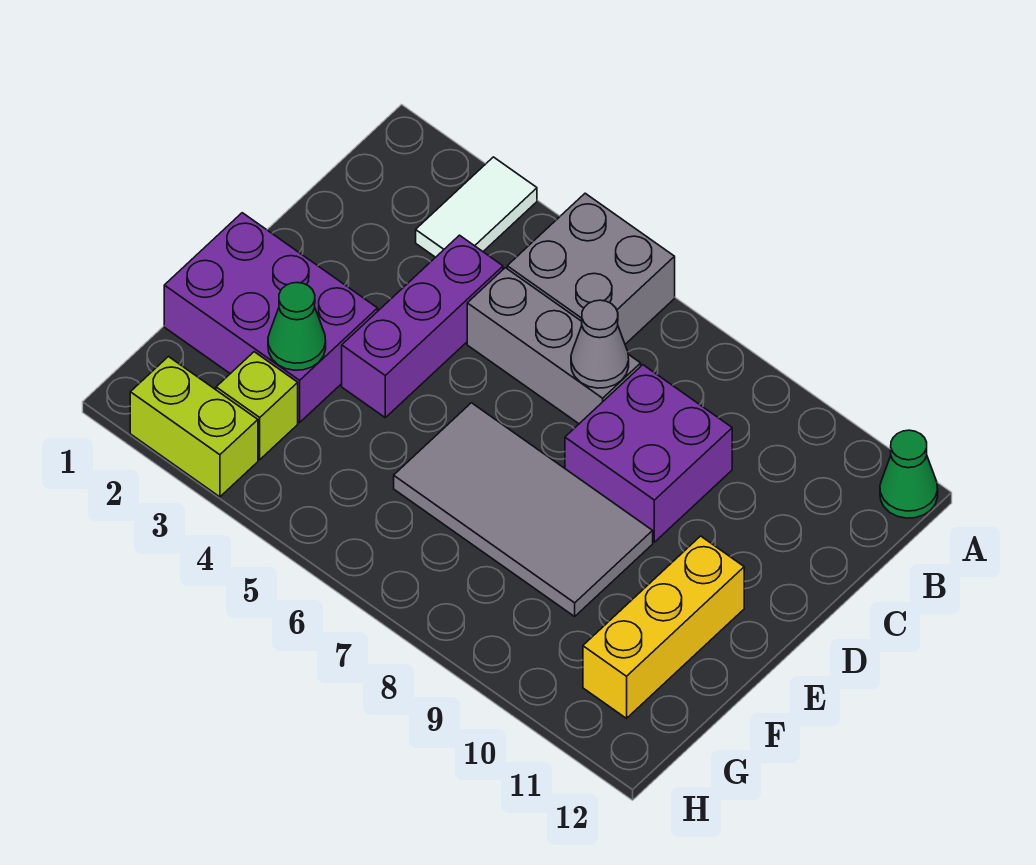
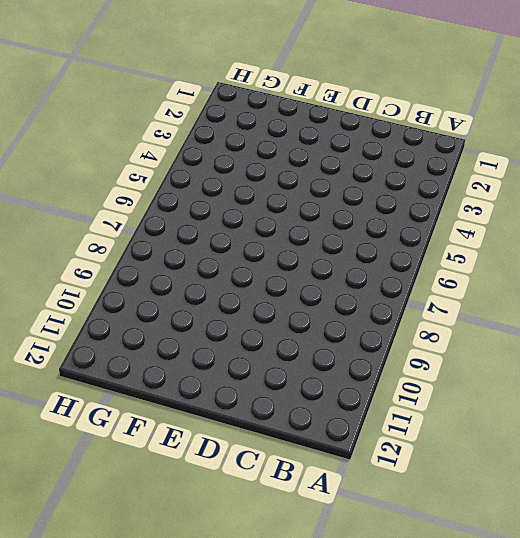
none -> white 1x2 tile [416,157,537,257]
none -> grey 2x2 brick [507,193,675,344]
none -> green 1x1 cone [880,430,938,518]

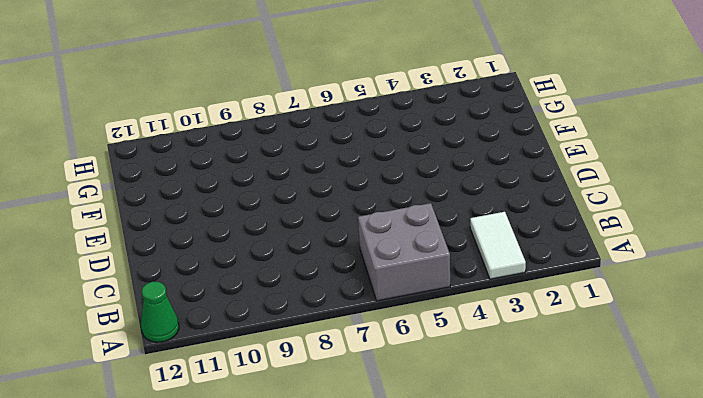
none -> purple 1x3 brick [342,235,503,418]
none -> grey 1x3 brick [467,268,641,424]
none -> purple 2x2 brick [565,365,732,542]

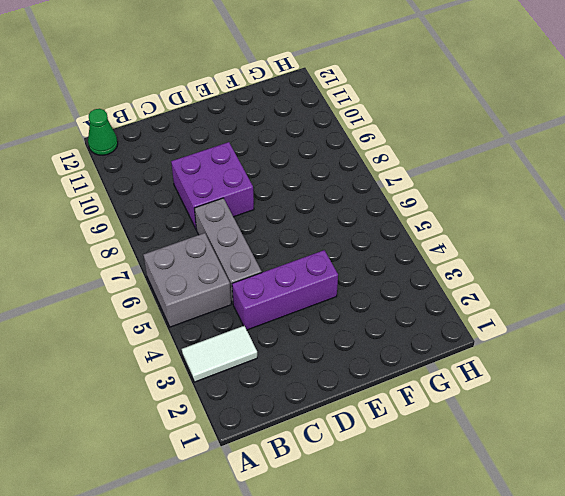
none -> purple 2x3 brick [164,213,378,422]
none -> grey 2x4 tile [394,403,653,616]
none -> yellow 1x3 brick [583,536,744,718]

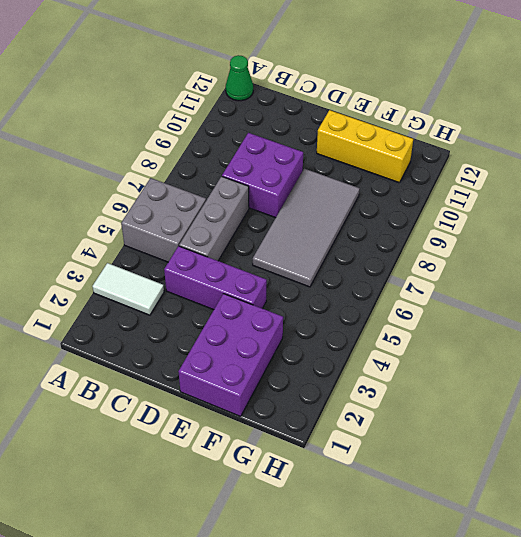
none -> lime 1x1 brick [216,352,298,460]
none -> lime 1x2 brick [130,357,258,497]
none -> grey 1x1 cone [571,300,629,388]

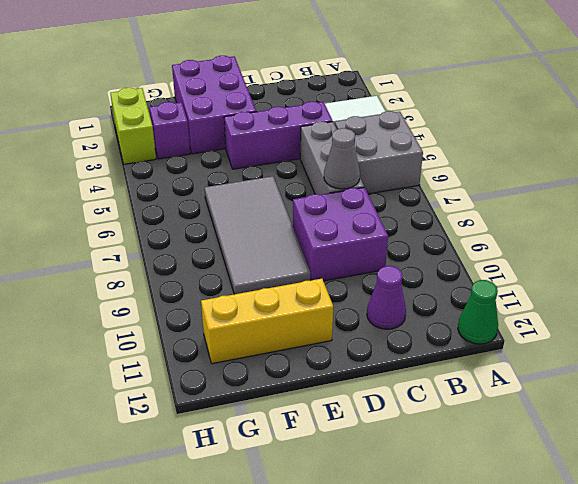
purple 1x1 cone [367,266,406,329] -> none
purple 1x1 brick [149,102,190,159] -> lime 1x1 brick [216,352,298,460]
none -> green 1x1 cone [268,283,326,370]

